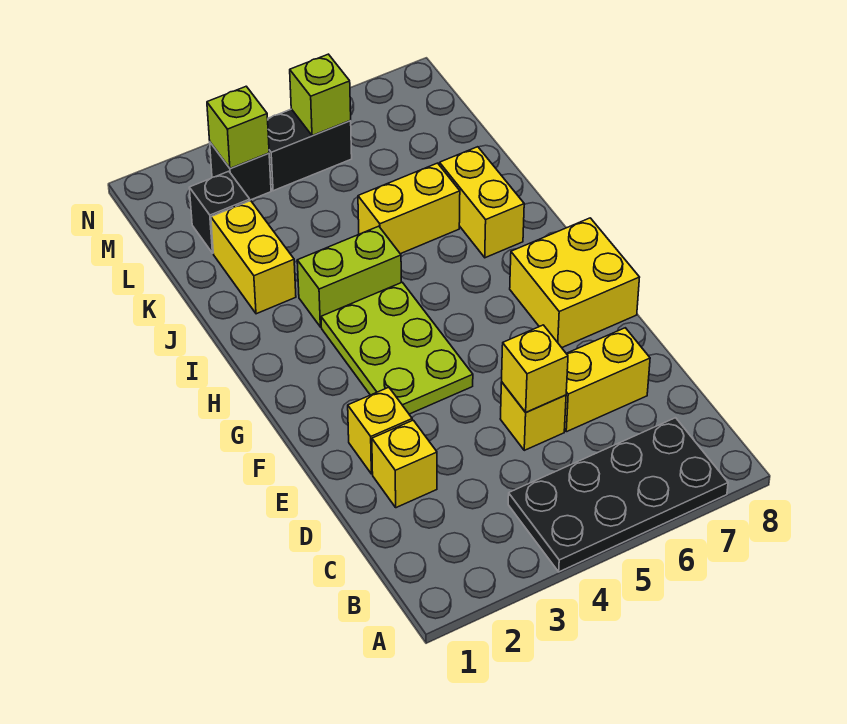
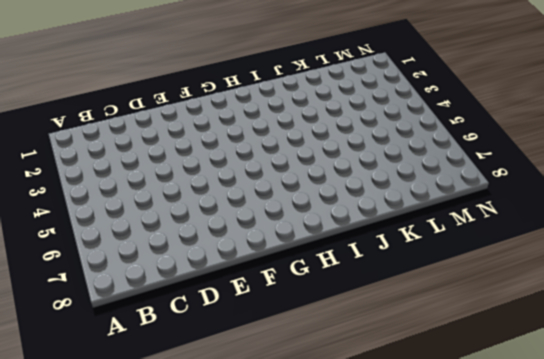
none -> black 2x4 plate [508,418,728,572]
none -> yellow 1x1 brick [372,420,437,508]
none -> yellow 1x1 brick [500,382,566,450]

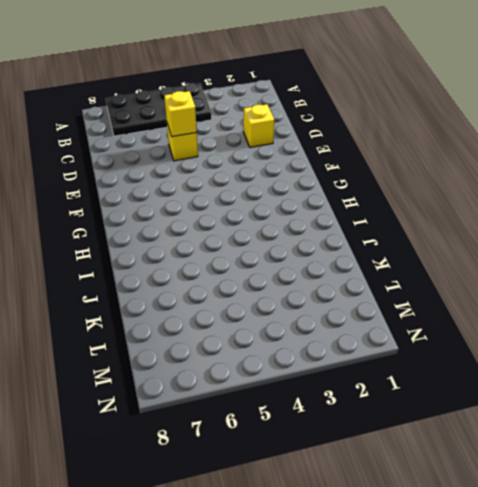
none -> yellow 1x2 brick [564,328,650,432]
none -> yellow 1x1 brick [348,387,412,474]
none -> lime 2x3 plate [321,282,473,414]

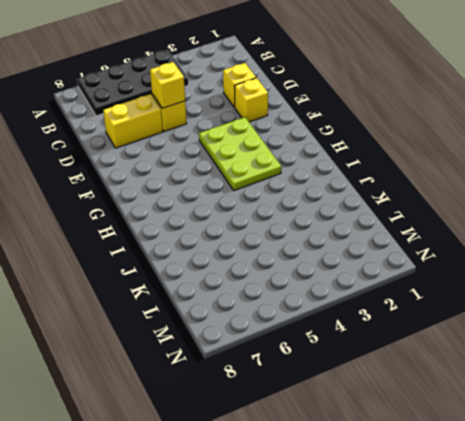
none -> yellow 2x2 brick [510,218,640,348]
none -> lime 1x2 brick [297,226,401,327]
none -> yellow 1x2 brick [440,147,524,258]

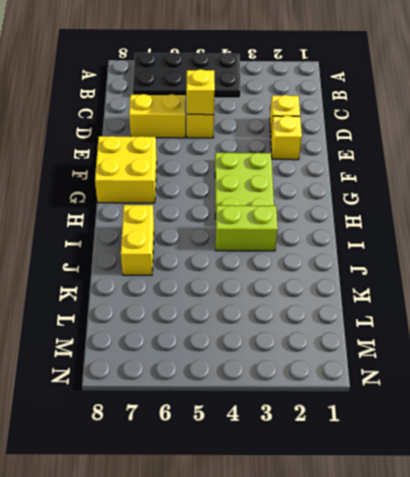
none -> yellow 1x2 brick [211,201,296,314]
none -> yellow 1x2 brick [358,163,460,254]
none -> black 1x1 brick [189,171,250,253]

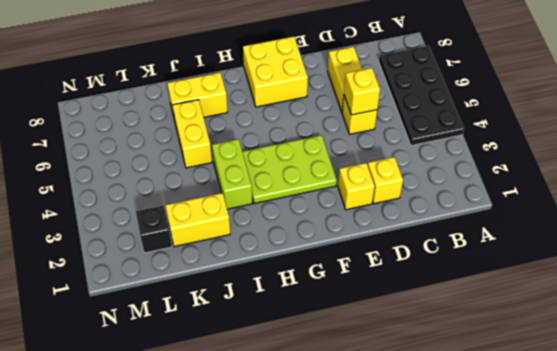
none -> black 1x1 brick [210,142,271,200]
none -> black 1x2 brick [268,109,352,191]
none -> lime 1x1 brick [207,86,269,169]

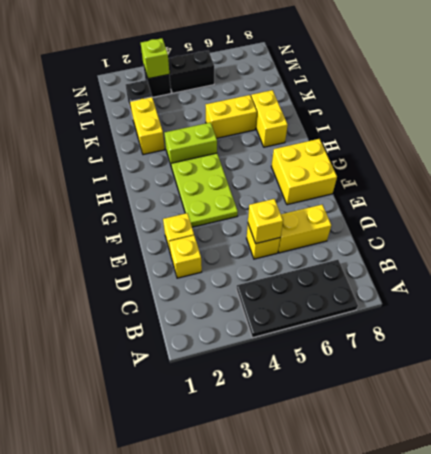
none -> lime 1x1 brick [290,54,351,136]

